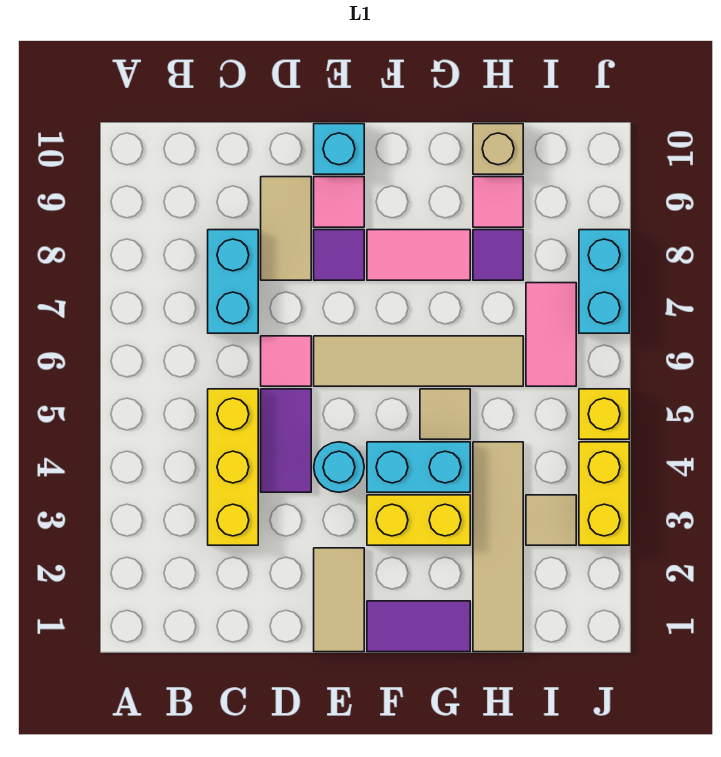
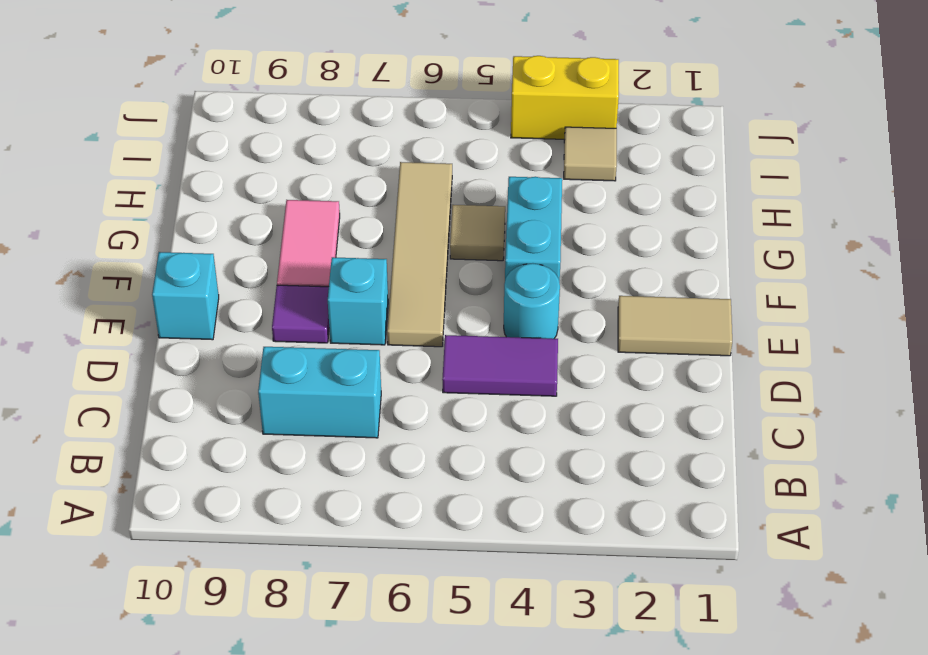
cyan 1x1 brick [328,257,388,345] -> none
none -> yellow 1x3 brick [208,389,258,545]
none -> pink 1x1 tile [261,336,311,386]
none -> tan 1x2 tile [261,177,311,280]

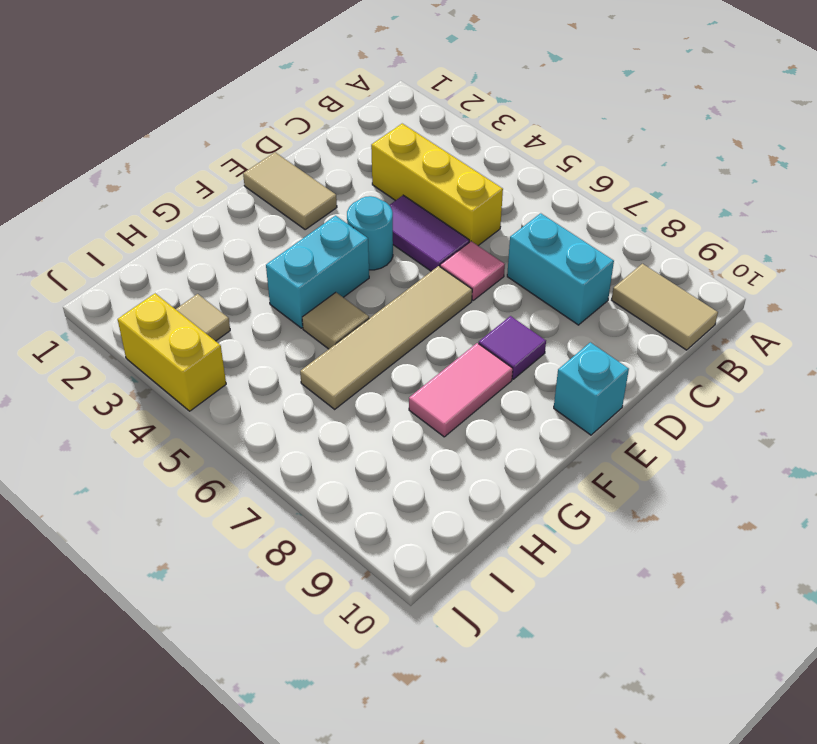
tan 1x2 tile [612,264,718,350] -> tan 1x2 tile moved to [261,177,311,280]
none -> pink 1x1 tile [314,177,364,227]
none -> purple 1x2 tile [367,601,470,652]
none -> yellow 1x2 brick [367,495,470,545]

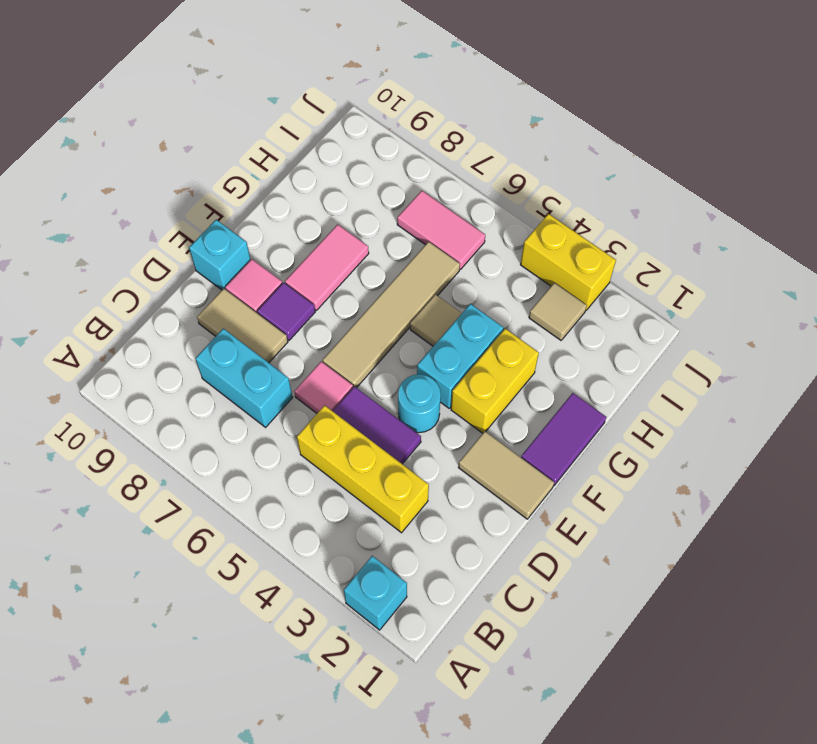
cyan 1x1 brick [344,556,407,630] -> none
none -> tan 1x4 tile [473,442,523,652]
none -> purple 1x1 tile [473,230,523,280]
none -> pink 1x1 tile [473,177,523,227]

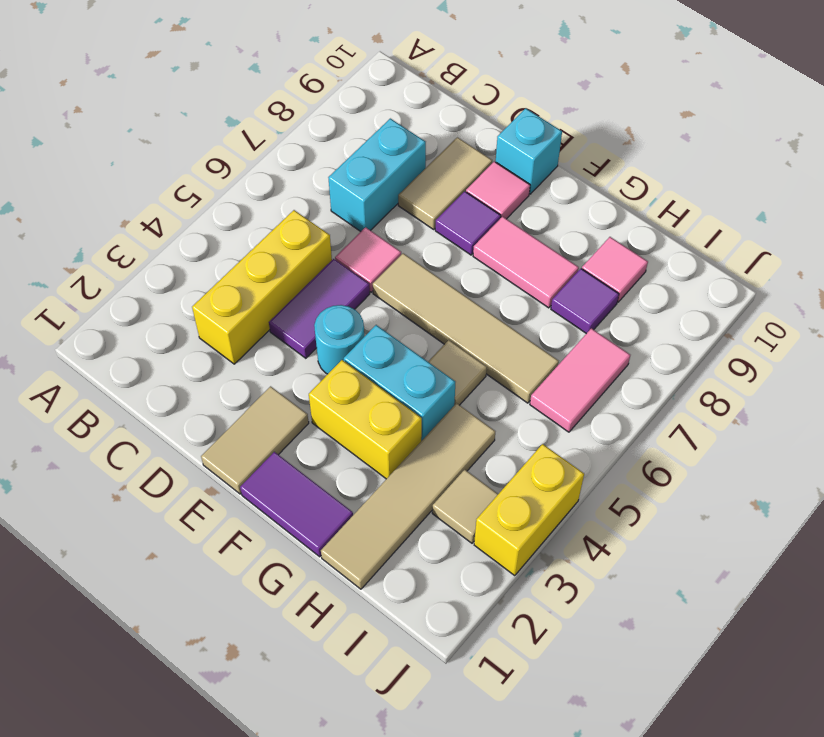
none -> tan 1x1 brick [473,124,523,174]
none -> yellow 1x1 brick [579,389,629,439]
none -> cyan 1x2 brick [579,230,629,333]

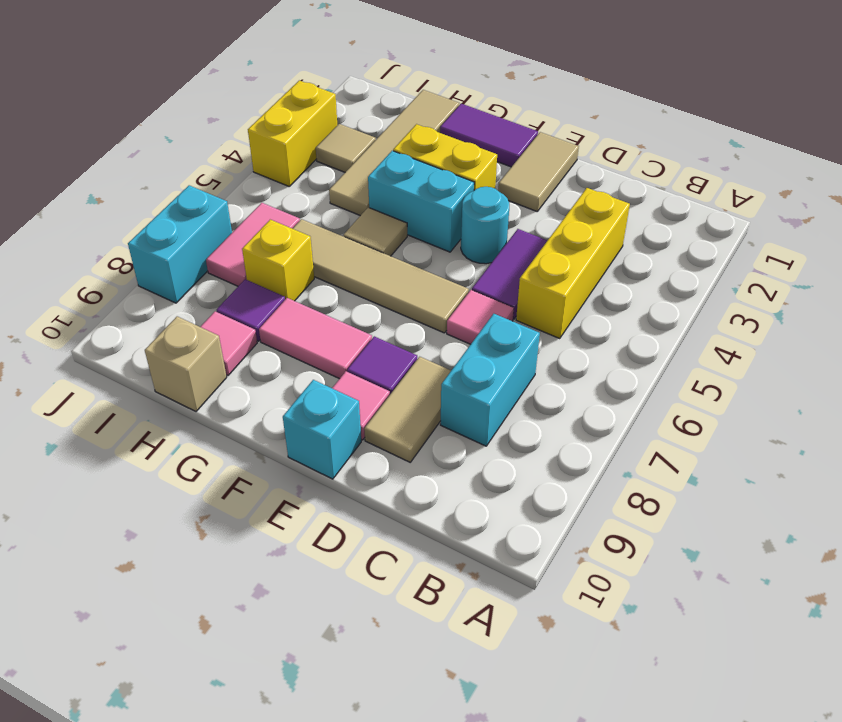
yellow 1x1 brick [242,220,314,301] -> yellow 1x1 brick moved to [579,389,629,439]

